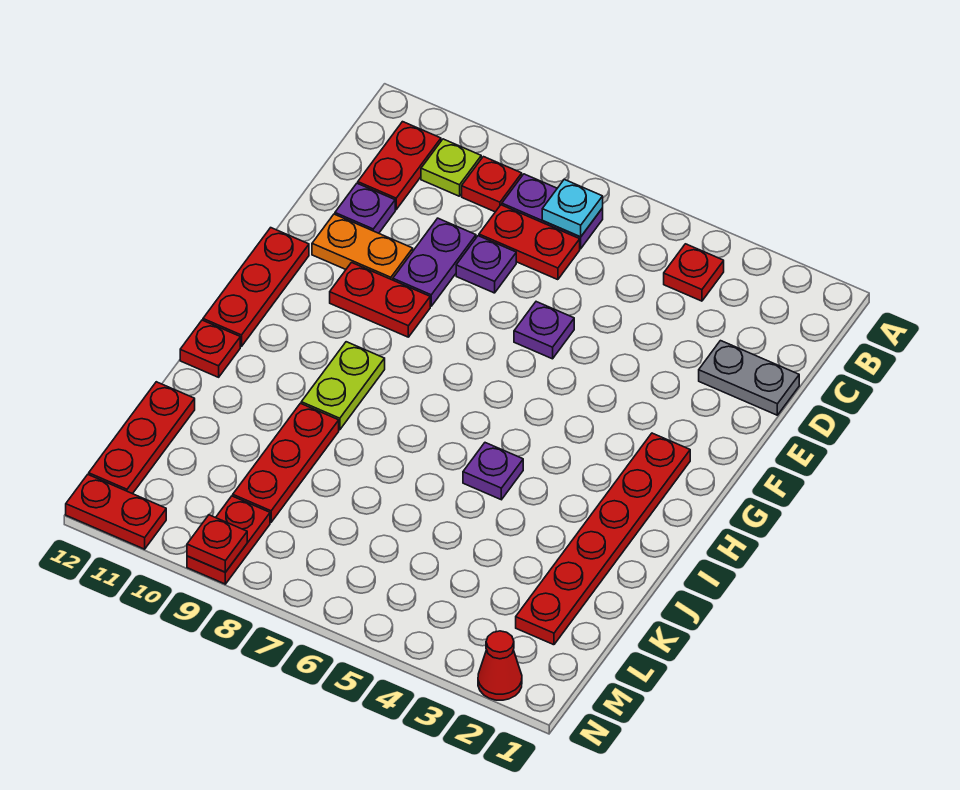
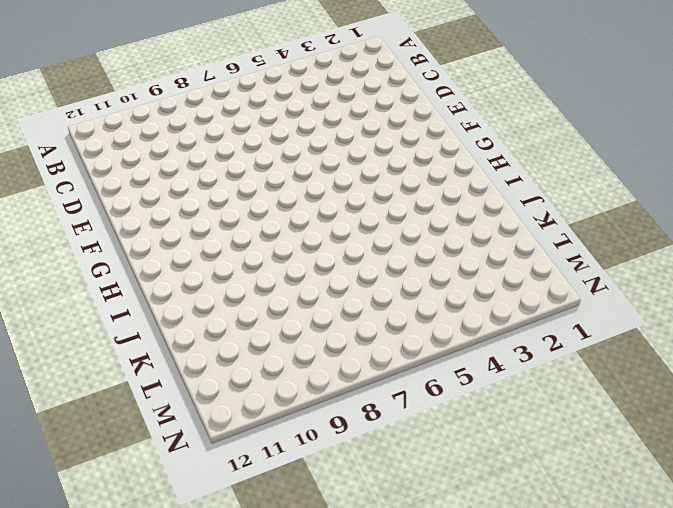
none -> red 1x1 plate [664,244,724,301]
none -> purple 1x2 plate [502,174,603,249]
none -> red 1x1 plate [462,157,522,212]

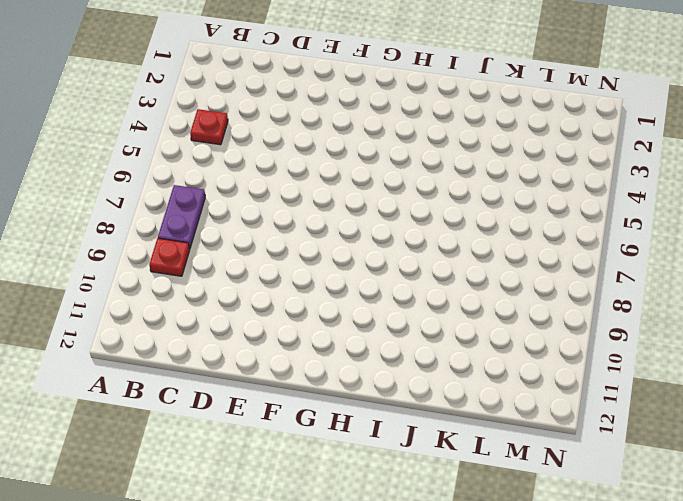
none -> lime 1x1 plate [421,139,481,196]
none -> red 1x2 plate [358,122,441,210]
none -> red 1x2 plate [479,205,580,280]

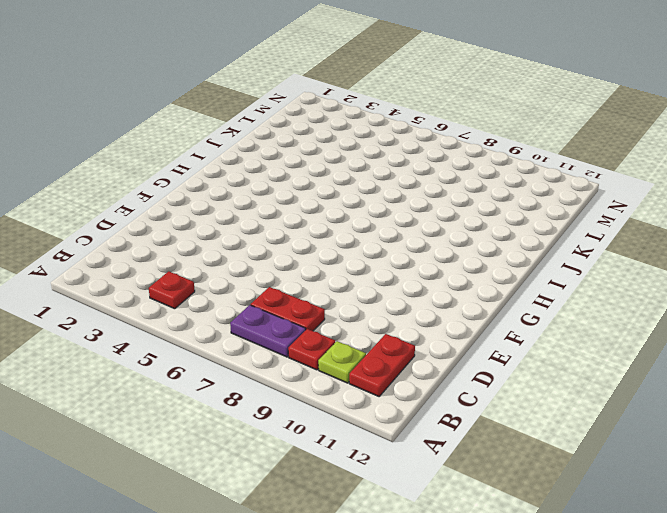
none -> grey 1x2 plate [699,341,799,415]
none -> purple 1x1 plate [456,236,516,293]
none -> purple 1x2 plate [393,218,476,306]

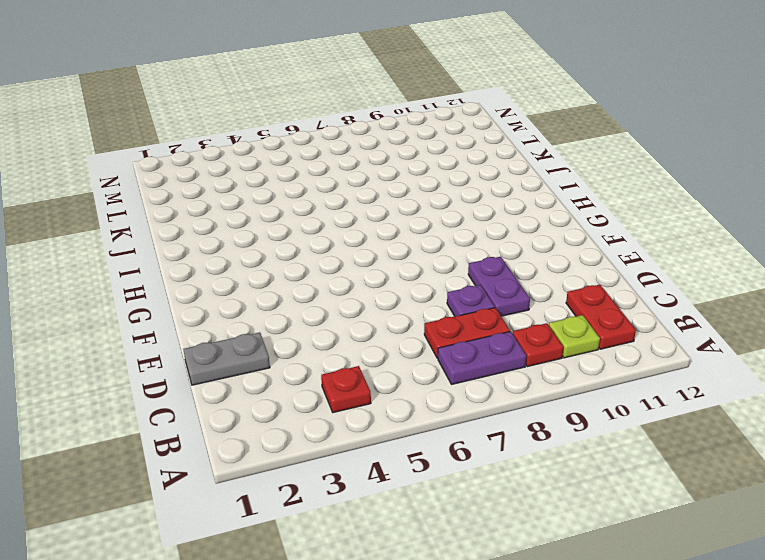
none -> purple 1x1 plate [335,183,395,233]
none -> purple 1x1 plate [514,302,574,359]
none -> orange 1x2 plate [312,214,413,280]

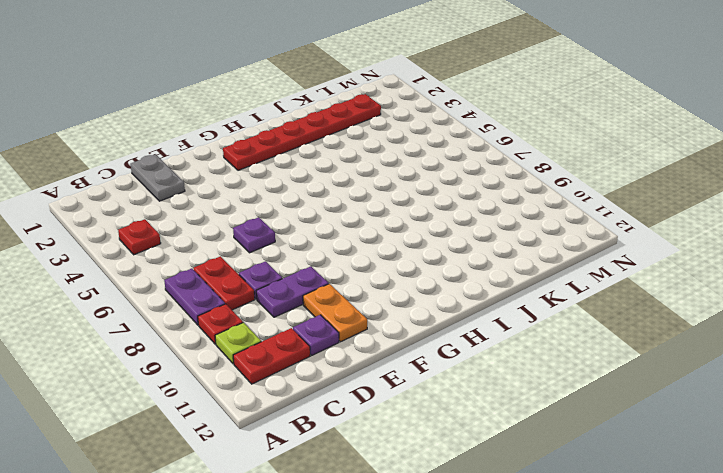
none -> red 1x2 plate [330,263,430,337]
none -> red 1x3 plate [203,228,309,347]
none -> lime 1x2 plate [301,342,385,430]

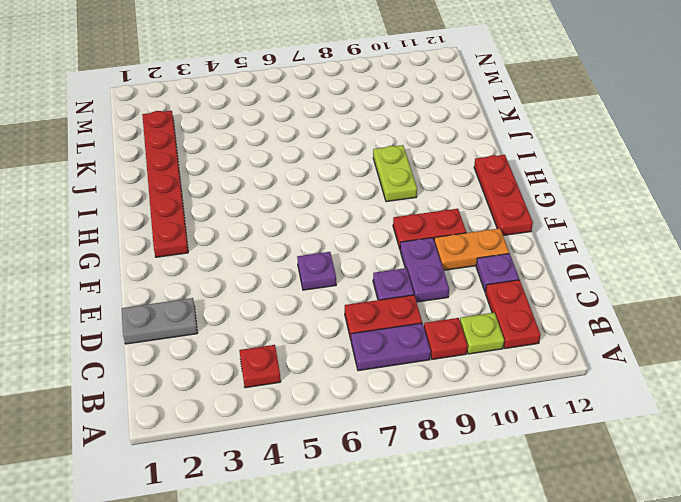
none -> purple 1x1 plate [463,443,523,500]
none -> red 1x1 plate [180,320,240,377]
none -> red 1x3 plate [233,403,339,522]

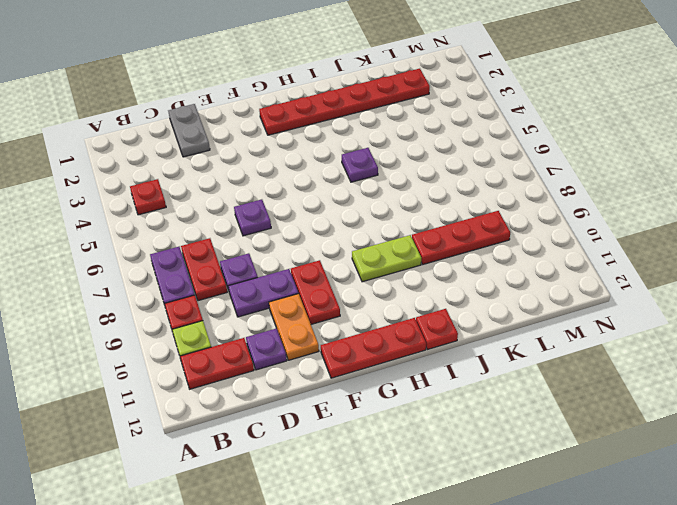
none -> red 1x3 plate [89,382,195,494]
none -> red 1x2 plate [187,496,270,584]
none -> red 1x1 cone [478,631,522,700]

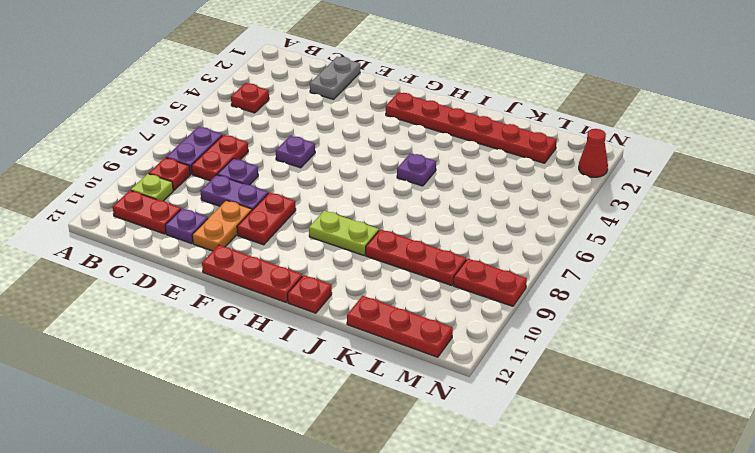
none -> red 1x2 plate [66,475,166,549]
none -> cyan 1x1 plate [542,179,603,237]
none -> red 1x1 plate [187,515,247,572]

